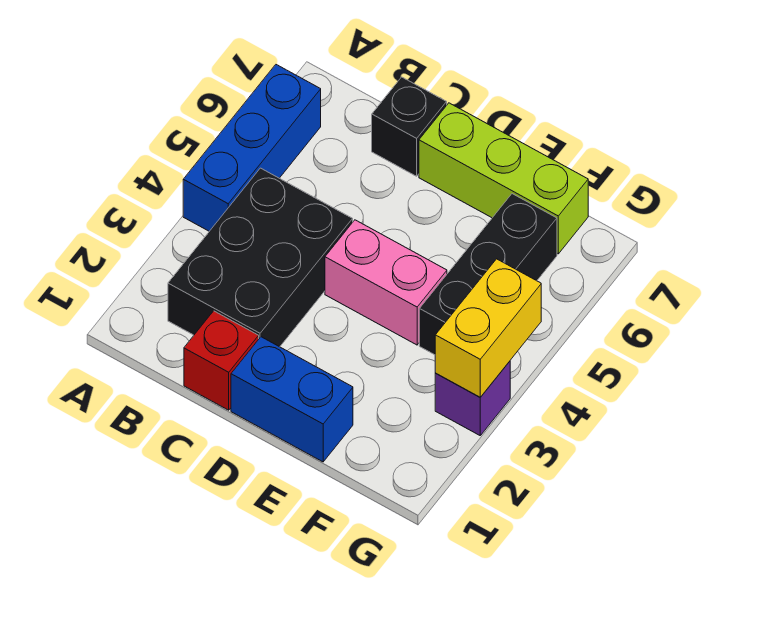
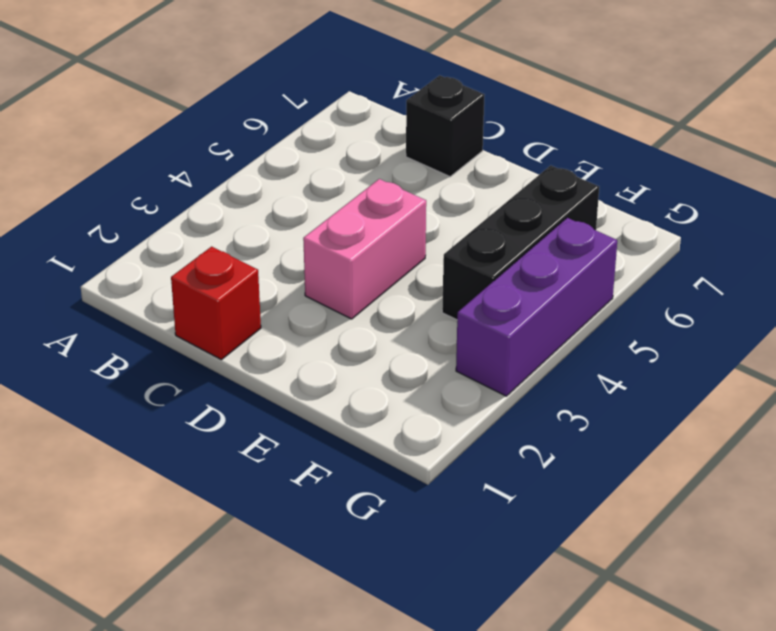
pink 1x2 brick [303,179,426,319] -> pink 1x2 brick turned to [325,220,447,345]
purple 1x3 brick [456,218,617,396] -> purple 1x1 brick [435,361,510,435]
none -> blue 1x3 brick [183,65,321,231]
none -> black 2x3 brick [168,168,353,347]

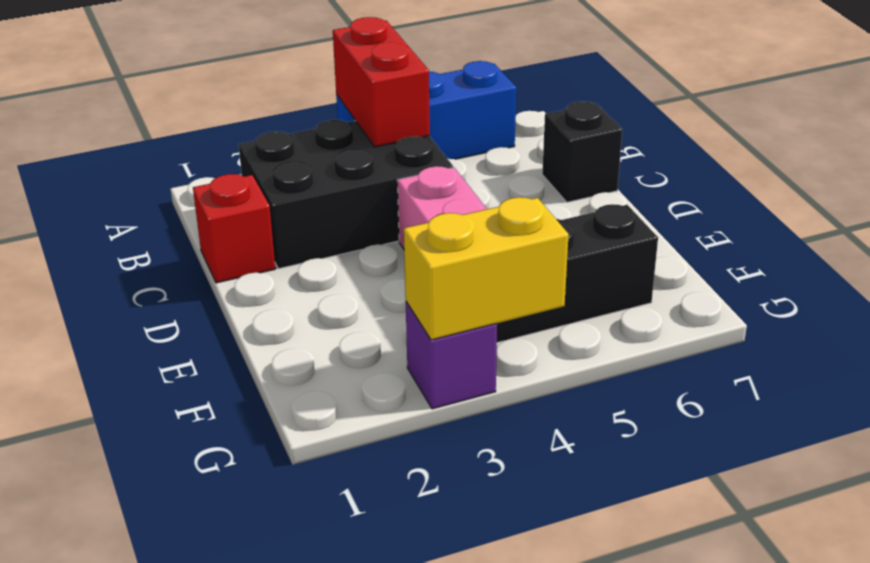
red 1x2 brick [333,17,430,147] -> none
none -> blue 1x2 brick [231,337,353,462]
none -> lime 1x3 brick [419,103,588,254]

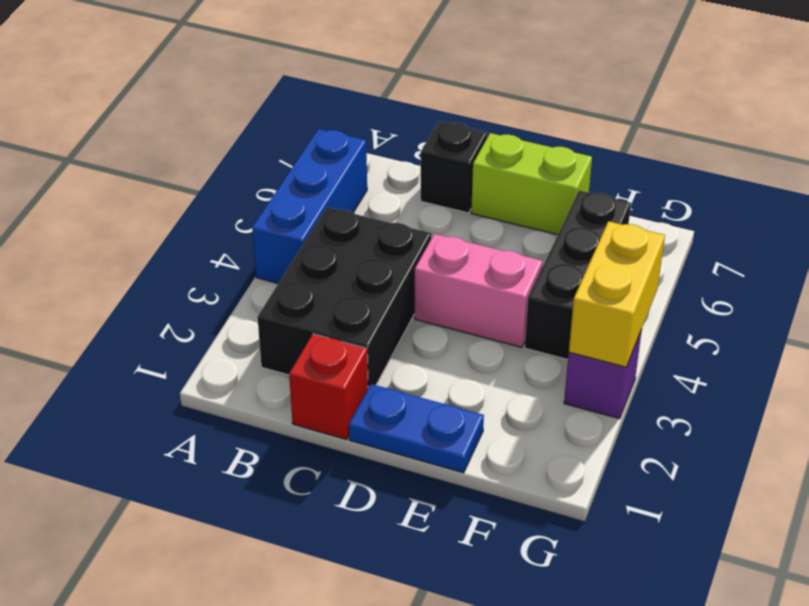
blue 1x2 plate [349,384,484,473] -> blue 1x2 brick [231,337,353,462]
lime 1x2 brick [471,133,592,235] -> lime 1x3 brick [419,103,588,254]

